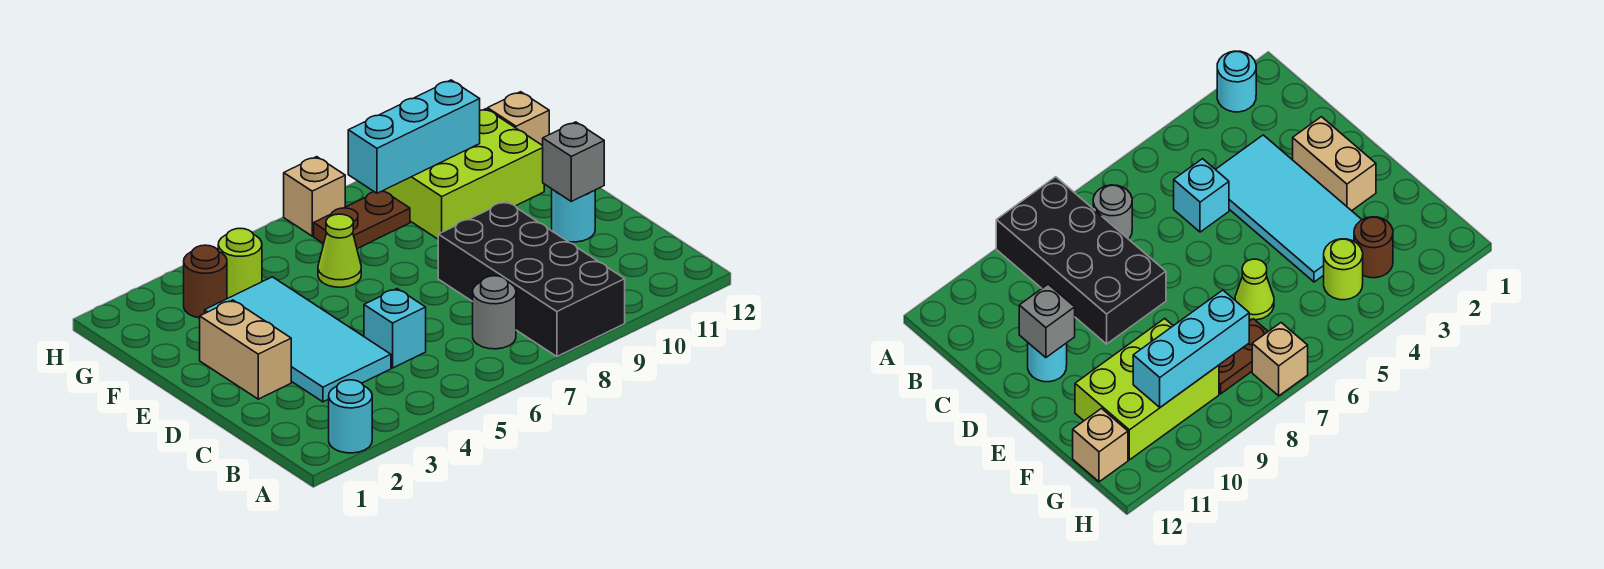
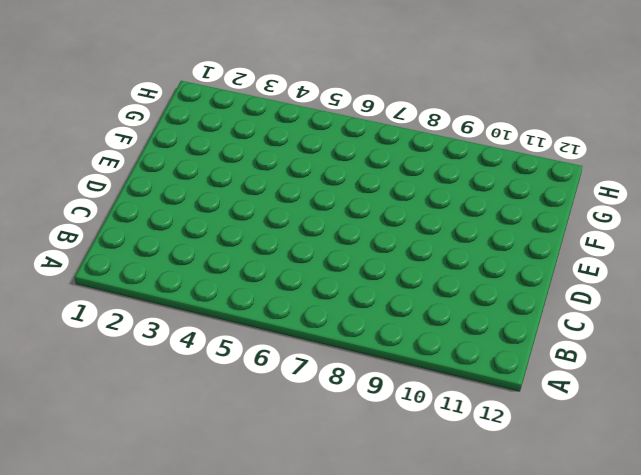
none -> cyan 1x1 round brick [329,380,372,453]
none -> black 2x4 brick [438,201,625,356]
none -> grey 1x1 round brick [473,276,516,349]

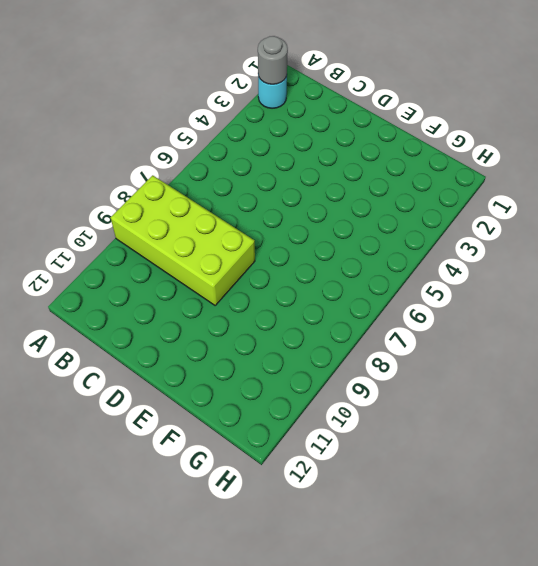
grey 1x1 round brick [258,36,288,84] -> grey 1x1 round brick moved to [473,276,516,349]
lime 2x4 brick [111,175,255,305] -> black 2x4 brick [438,201,625,356]
none -> cyan 2x4 tile [205,277,391,402]
none -> cyan 1x1 brick [364,289,426,368]
none -> tan 1x2 brick [200,300,291,399]

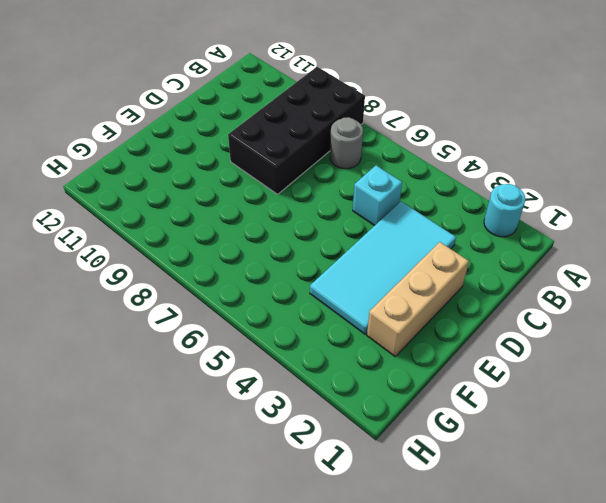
tan 1x3 brick [367,242,469,356] -> tan 1x2 brick [200,300,291,399]
none -> cyan 1x1 round brick [552,189,595,242]
none -> lime 1x1 cone [318,214,361,287]
none -> lime 2x3 brick [383,109,544,239]

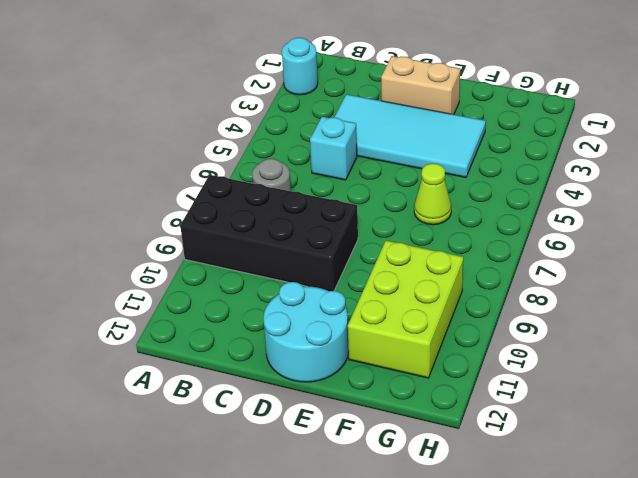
cyan 2x2 round brick [264,282,349,382] -> cyan 1x1 round brick [552,189,595,242]
none -> brown 1x1 round brick [184,245,227,318]
none -> lime 1x1 round brick [218,228,262,299]
none -> brown 1x2 plate [314,191,410,249]

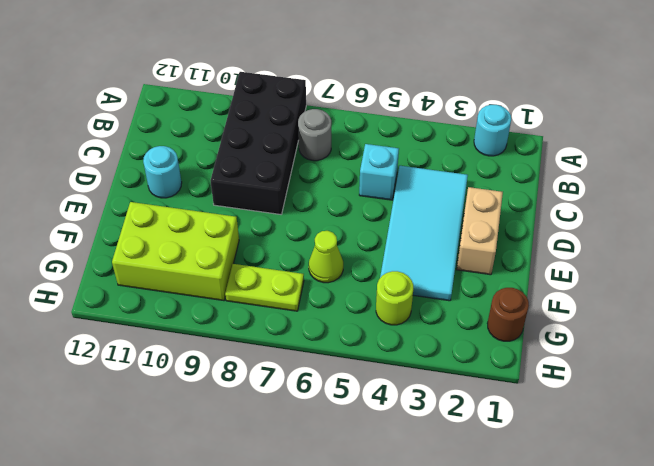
brown 1x1 round brick [487,288,529,341] -> brown 1x1 round brick moved to [184,245,227,318]
lime 1x2 plate [225,264,304,311] -> brown 1x2 plate [314,191,410,249]
none -> tan 1x1 brick [488,92,549,146]
none -> tan 1x1 brick [284,157,345,236]
none -> grey 1x1 brick [543,122,604,201]

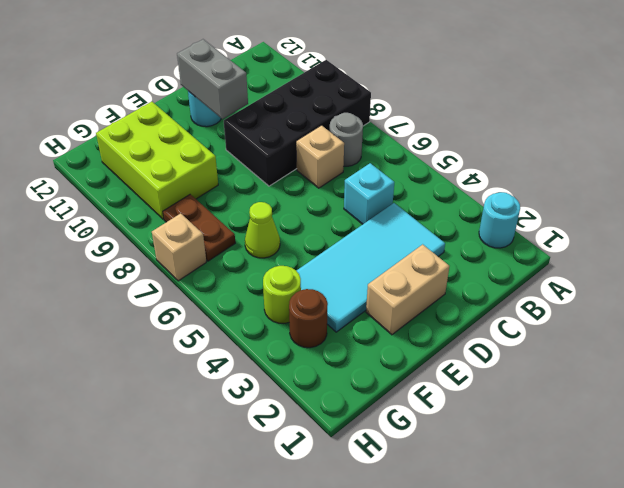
tan 1x1 brick [296,125,344,188] -> tan 1x1 brick moved to [488,92,549,146]
grey 1x2 brick [177,39,248,119] -> grey 1x1 brick [543,122,604,201]
none -> cyan 1x3 brick [348,80,480,193]

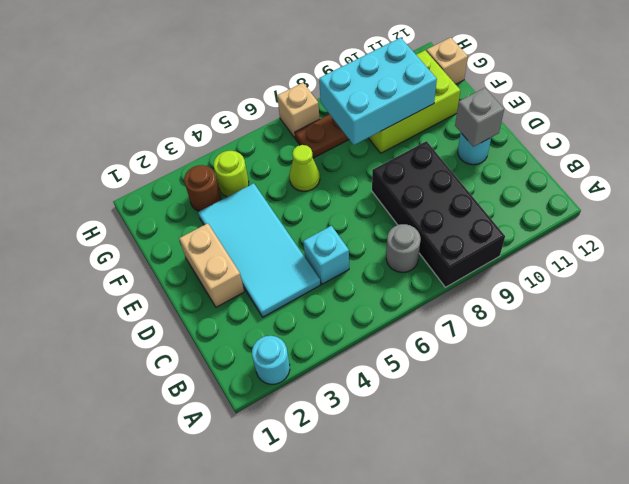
cyan 2x3 brick [319,38,437,145] -> cyan 1x3 brick [348,80,480,193]

